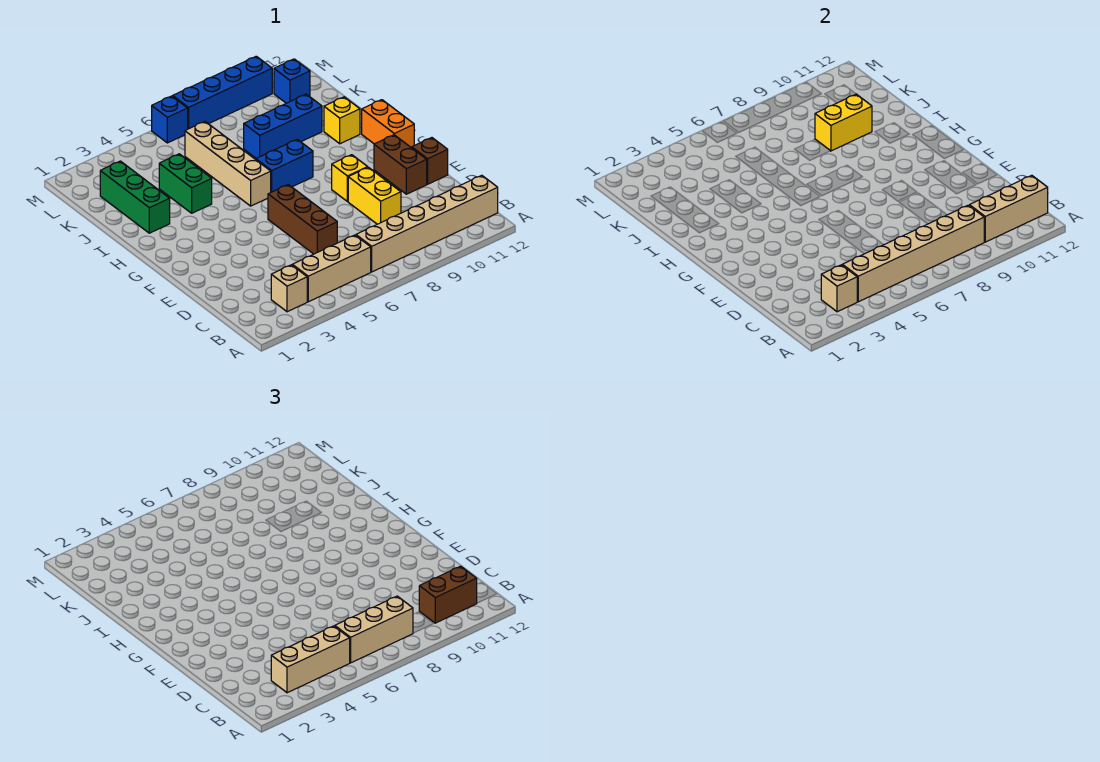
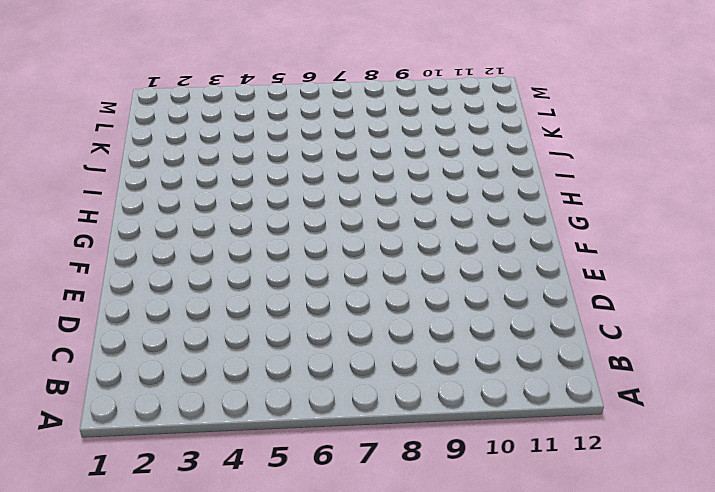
none -> tan 1x1 brick [271,265,307,312]
none -> tan 1x3 brick [292,235,371,302]
none -> tan 1x6 brick [356,175,498,272]

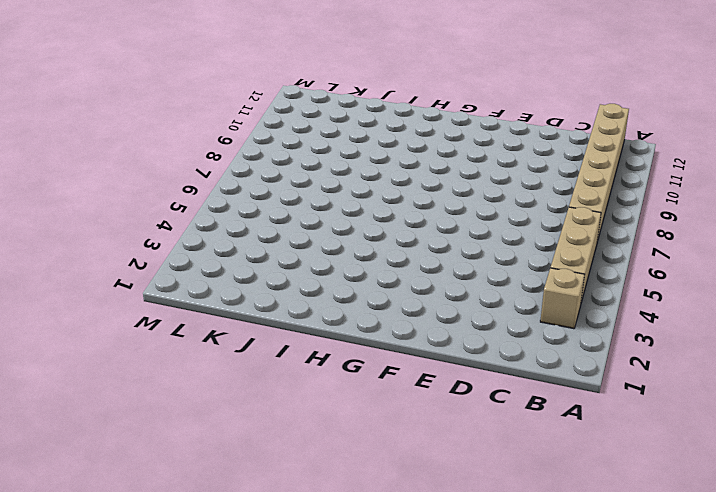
none -> brown 1x3 brick [268,185,337,254]
none -> yellow 1x2 brick [348,167,401,224]
none -> brown 1x2 brick [374,135,427,194]

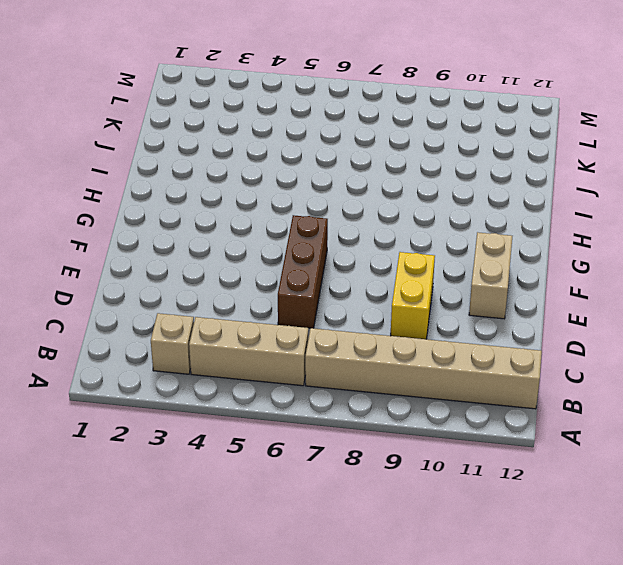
tan 1x2 brick [469,232,512,319] -> brown 1x2 brick [374,135,427,194]
none -> brown 1x1 brick [412,138,448,184]
none -> yellow 1x1 brick [332,155,368,202]
none -> orange 1x2 brick [362,100,414,148]

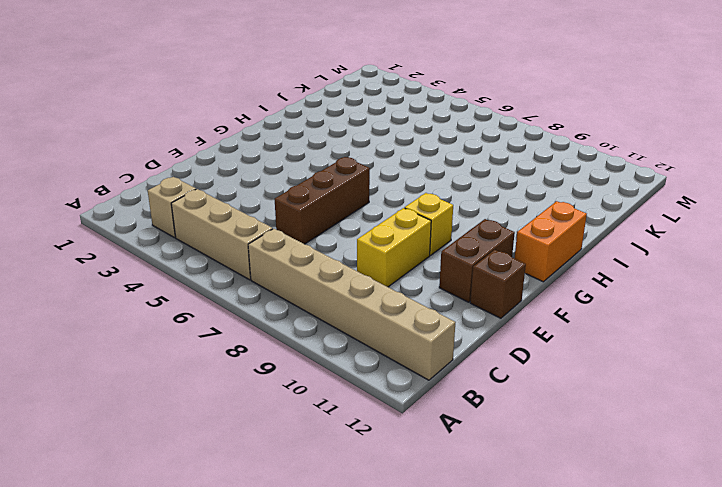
none -> tan 1x4 brick [185,121,271,206]
none -> blue 1x2 brick [256,139,313,192]
none -> green 1x3 brick [100,161,170,233]

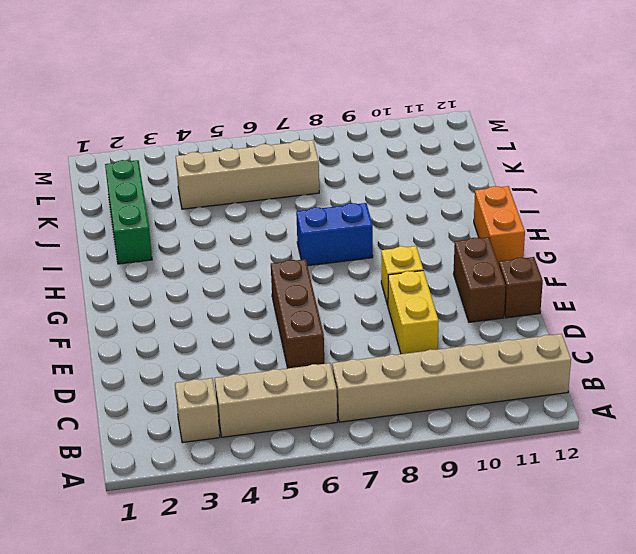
tan 1x4 brick [176,140,319,209] -> tan 1x4 brick turned to [185,121,271,206]
none -> green 1x2 brick [159,154,212,213]
none -> yellow 1x1 brick [324,97,360,144]
none -> blue 1x3 brick [244,94,322,158]

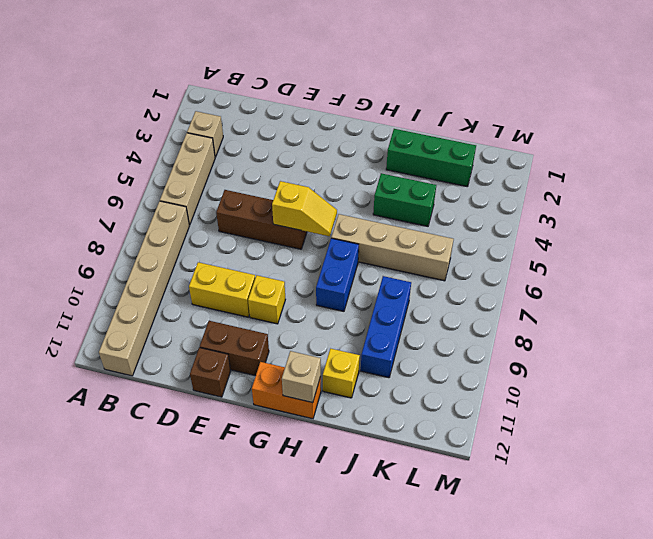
yellow 1x2 slope [272,181,337,236] -> none
tan 1x1 brick [282,351,321,403] -> tan 1x1 brick moved to [821,265,857,312]
none -> blue 1x1 brick [274,59,310,103]
none -> blue 1x1 brick [152,96,188,143]
none -> blue 1x4 brick [173,56,272,129]

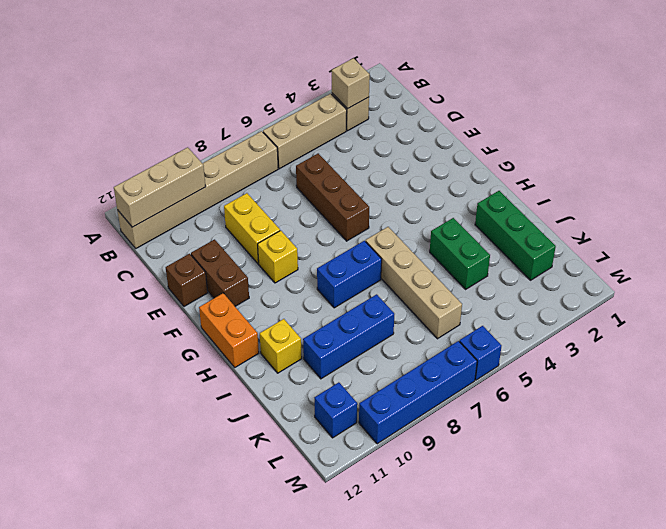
none -> tan 1x6 brick [842,205,984,302]
none -> yellow 1x2 brick [815,94,872,151]
none -> tan 1x3 brick [271,626,350,693]

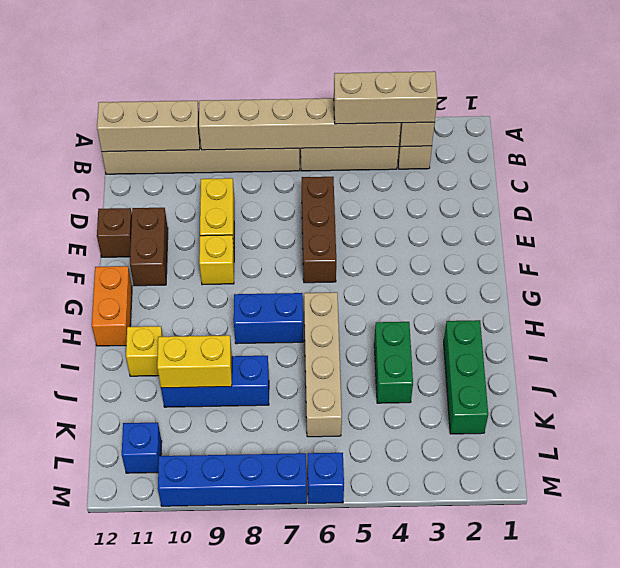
none -> tan 1x3 brick [335,596,413,663]
none -> brown 1x2 brick [419,566,477,623]

